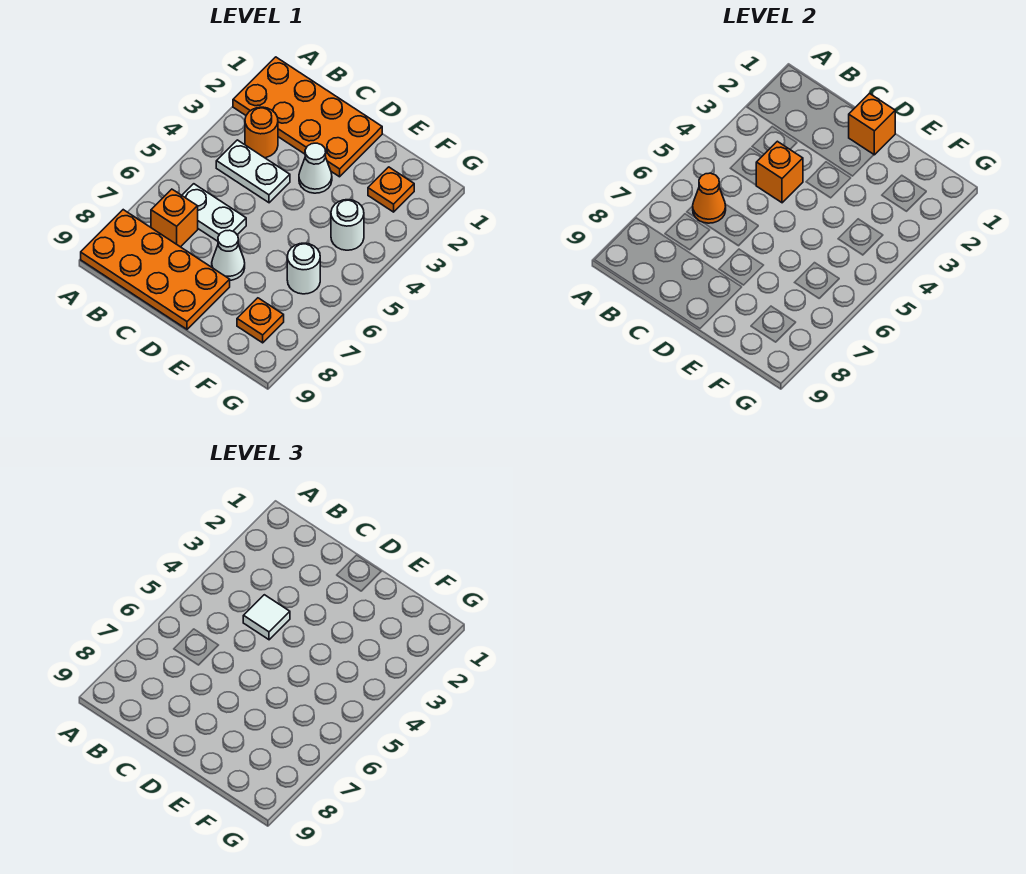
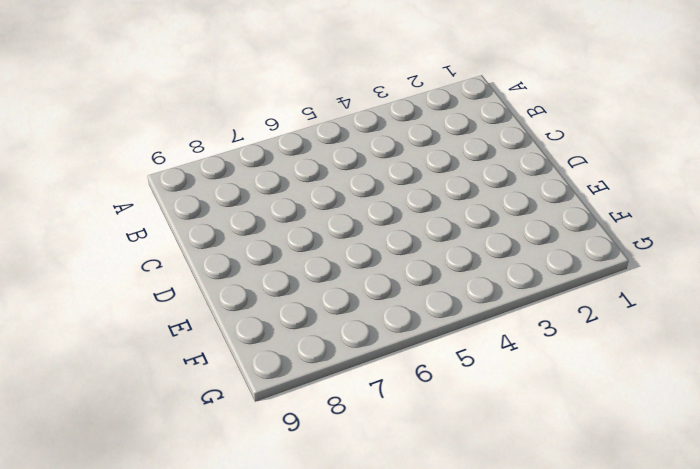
none -> orange 2x4 plate [233,57,382,177]
none -> orange 2x4 plate [81,210,230,329]
none -> orange 1x1 round brick [245,107,278,158]

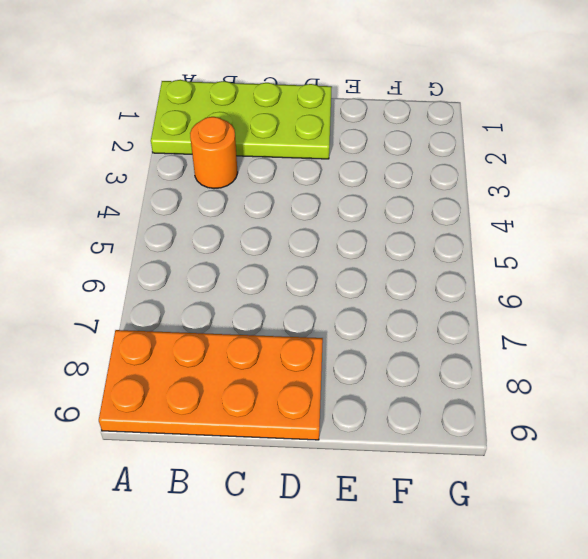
lime 2x4 plate [151,80,332,159] -> orange 2x4 plate [233,57,382,177]
none -> white 1x2 plate [216,140,290,203]
none -> white 1x2 plate [182,184,246,241]
none -> orange 1x1 brick [151,189,198,247]

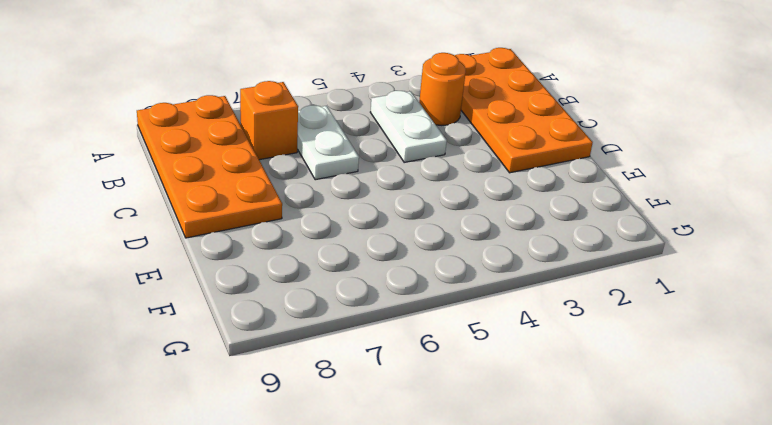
none -> white 1x1 cone [299,143,332,193]
none -> white 1x1 cone [212,230,245,280]
none -> orange 1x1 plate [368,167,414,212]

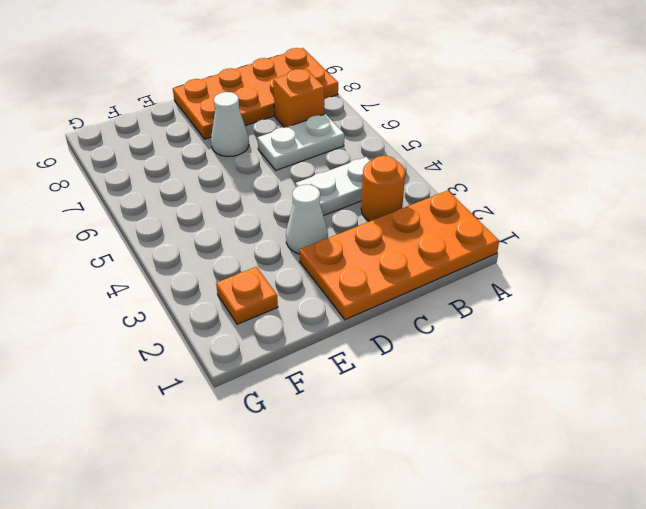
none -> white 1x1 round brick [331,200,364,250]
none -> white 1x1 round brick [287,243,320,294]
none -> orange 1x1 plate [237,298,284,343]

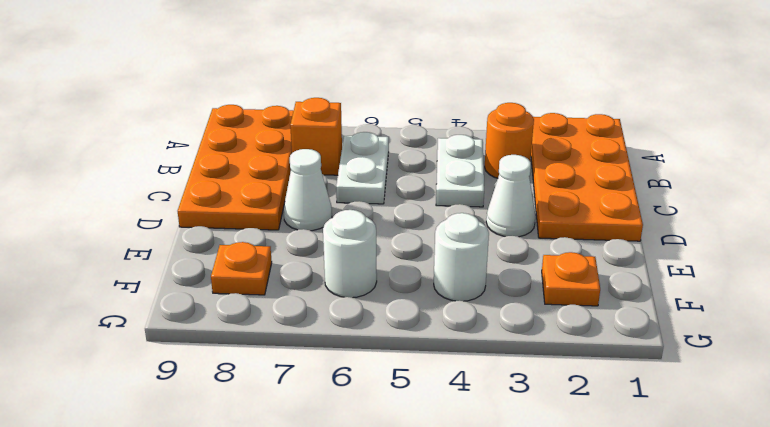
none -> orange 1x1 cone [693,173,726,223]
none -> orange 1x1 brick [756,141,803,203]
none -> orange 1x1 brick [849,94,895,155]

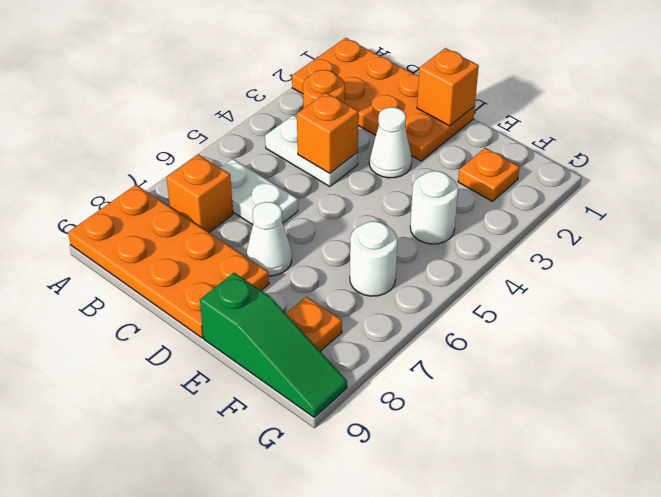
green 1x3 slope [200,273,347,417] -> none
none -> orange 1x1 cone [693,173,726,223]
none -> white 1x1 tile [243,595,290,640]

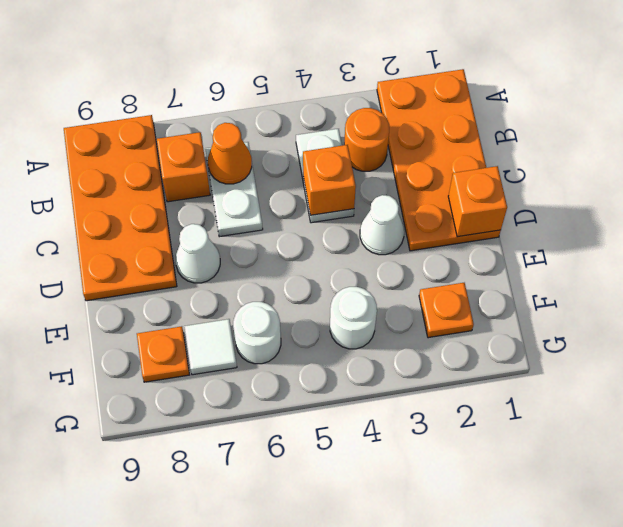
white 1x1 tile [184,319,237,375] -> white 1x1 tile moved to [243,595,290,640]

